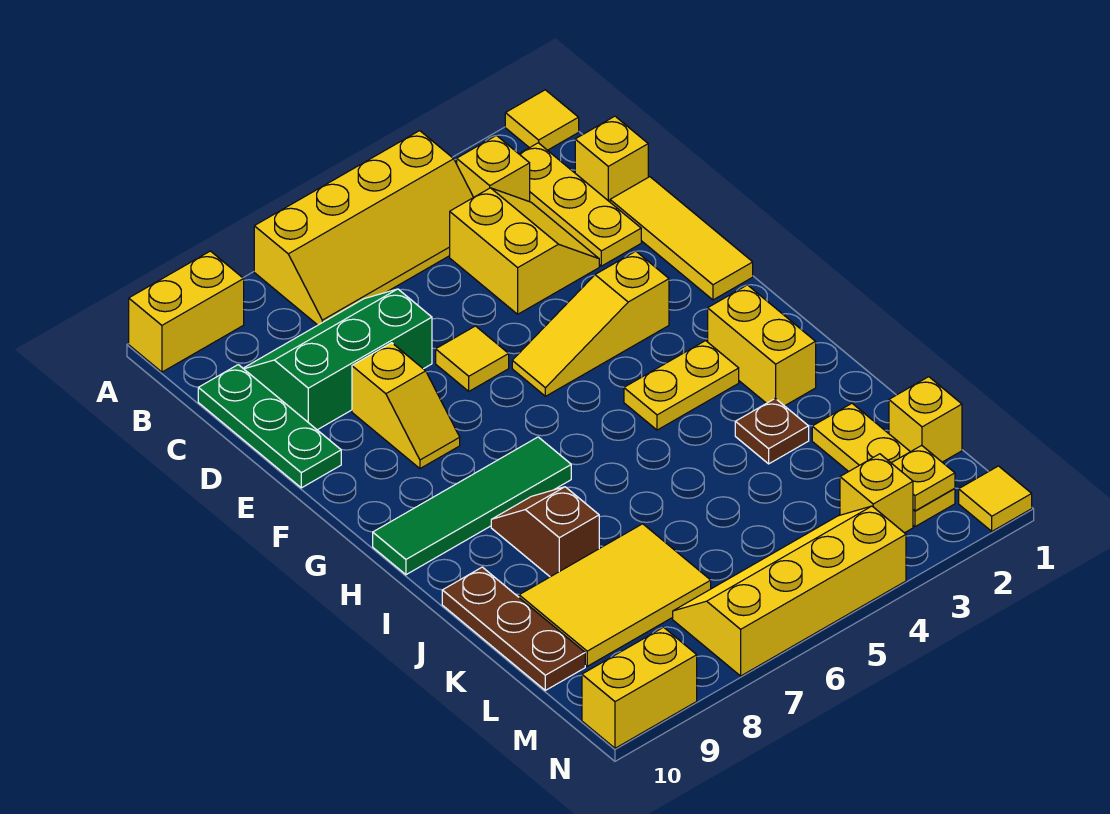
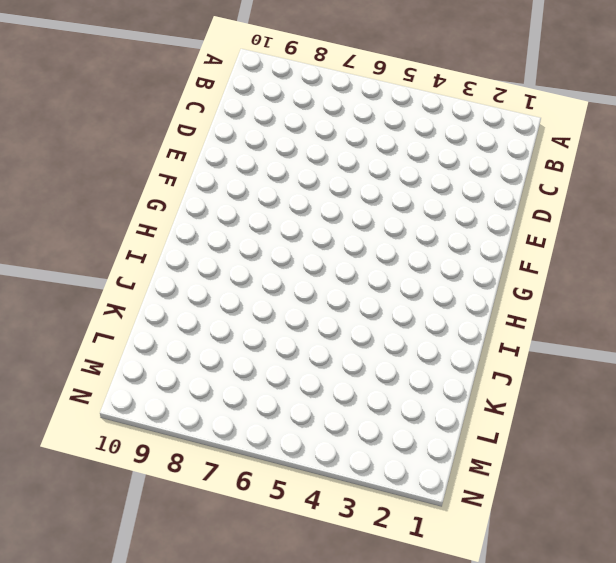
none -> yellow 1x1 tile [505,90,579,150]
none -> yellow 2x4 slope [254,131,473,325]
none -> yellow 1x2 brick [129,251,244,372]

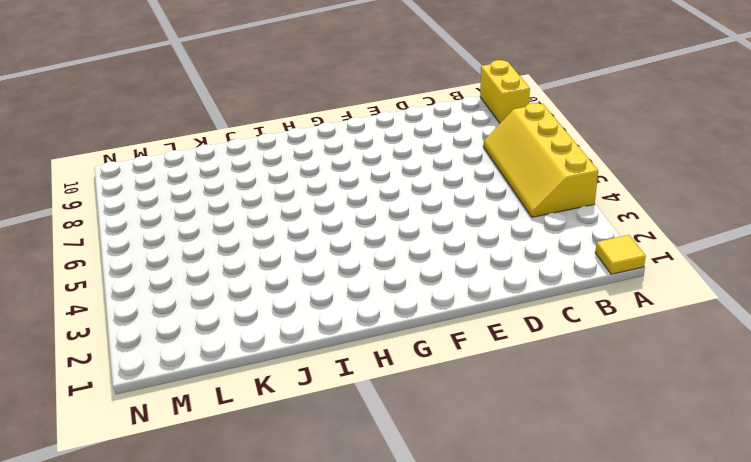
none -> yellow 1x3 plate [520,143,641,266]
none -> yellow 1x1 brick [457,135,530,202]
none -> yellow 1x1 brick [575,116,648,202]

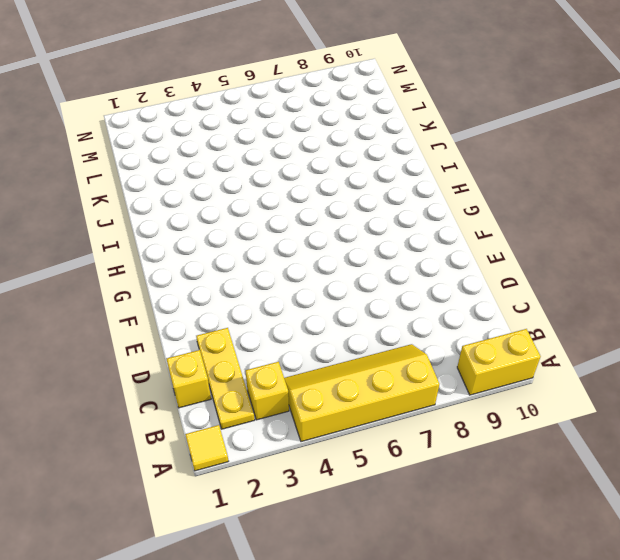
none -> yellow 2x2 slope [450,188,599,314]
none -> green 2x3 slope [243,289,432,430]
none -> green 1x3 plate [198,365,341,488]

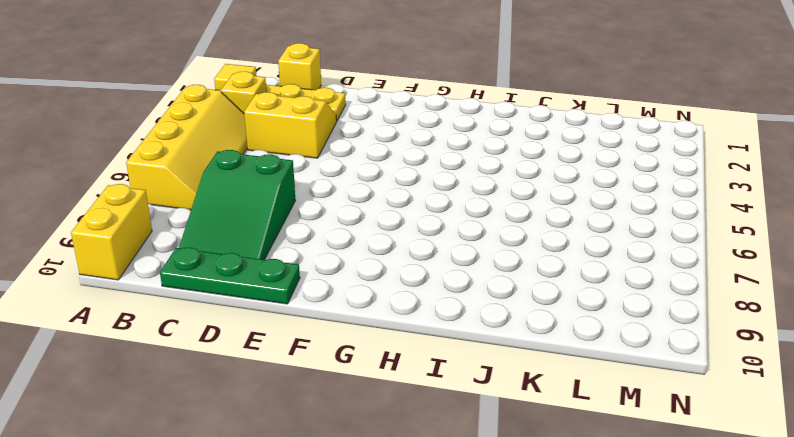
green 2x3 slope [179,150,296,260] -> green 2x3 slope turned to [243,289,432,430]
none -> yellow 1x3 tile [610,177,753,300]
none -> yellow 1x1 tile [436,326,509,391]
none -> yellow 1x2 slope [352,343,460,469]

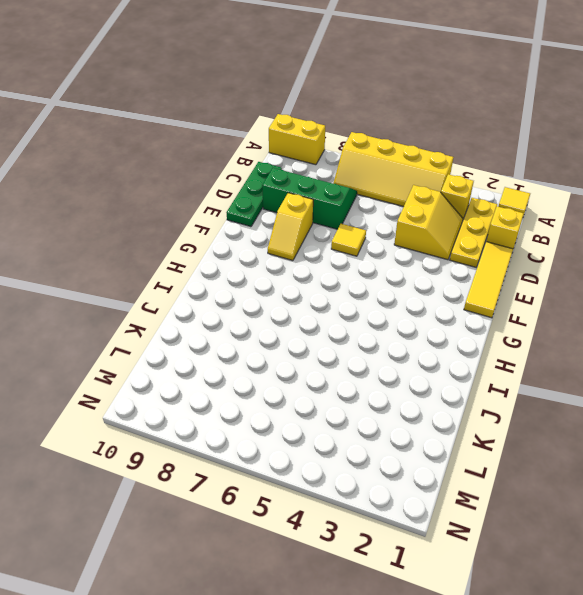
none -> yellow 1x3 slope [512,251,669,396]
none -> yellow 1x2 brick [708,285,816,406]
none -> yellow 1x2 plate [624,341,739,430]

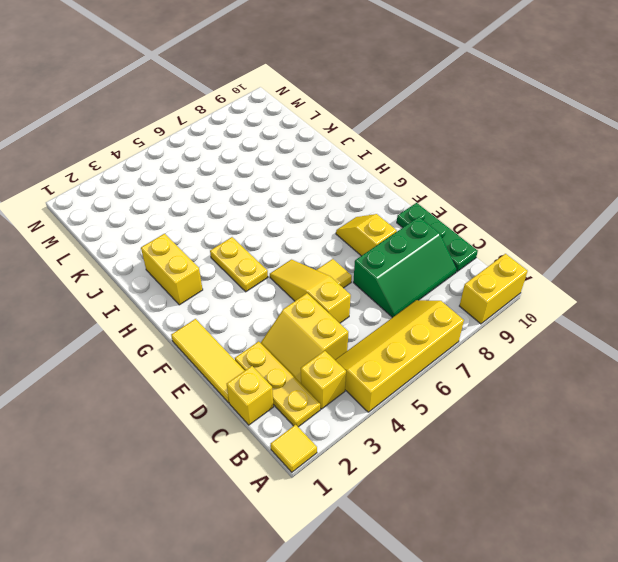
yellow 1x3 slope [270,260,351,323] -> yellow 1x3 slope turned to [512,251,669,396]
yellow 1x2 plate [210,237,268,292] -> yellow 1x2 plate turned to [624,341,739,430]
none -> green 1x4 tile [373,437,571,575]
none -> brown 1x2 slope [491,487,599,577]
none -> brown 1x1 plate [735,398,809,464]

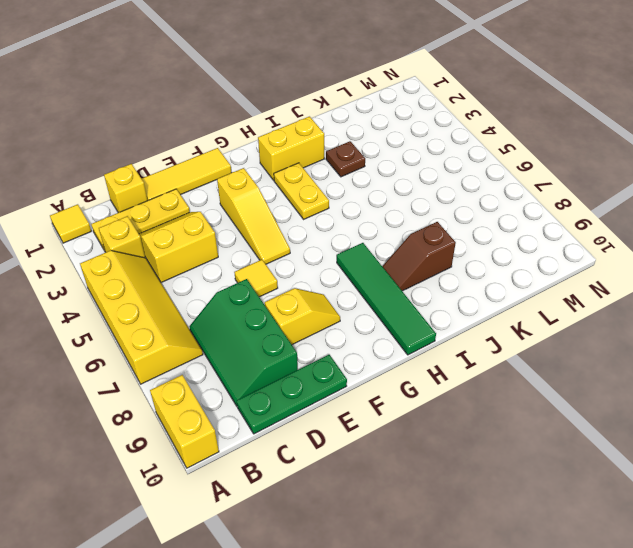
none -> brown 1x3 plate [442,567,585,690]
none -> yellow 1x3 plate [812,403,955,527]
none -> yellow 2x3 tile [519,524,711,666]

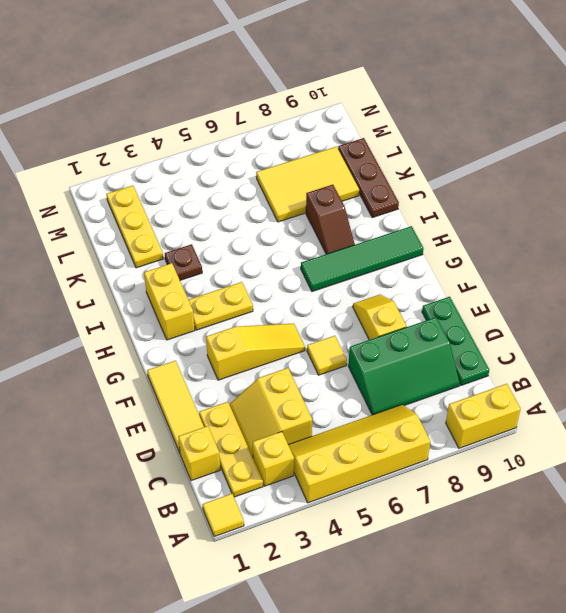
none -> yellow 1x1 brick [889,377,962,462]
none -> yellow 1x1 brick [840,454,913,533]
none -> yellow 2x4 slope [673,506,906,676]

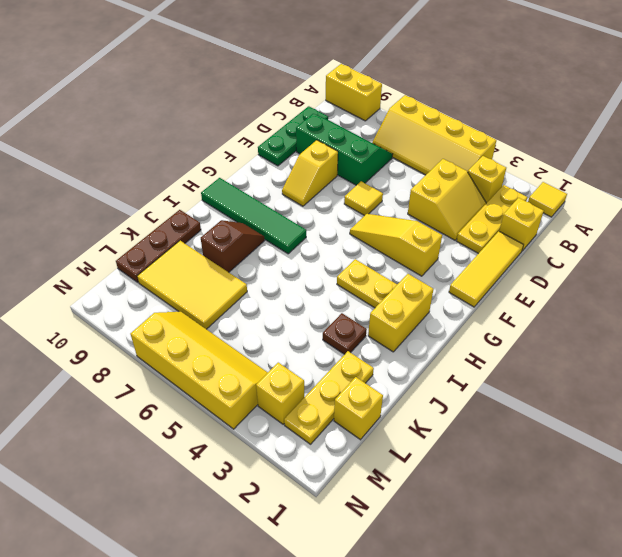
none -> yellow 1x1 tile [959,466,1032,531]
none -> yellow 1x2 brick [582,627,697,748]
none -> yellow 1x1 plate [892,445,955,511]

